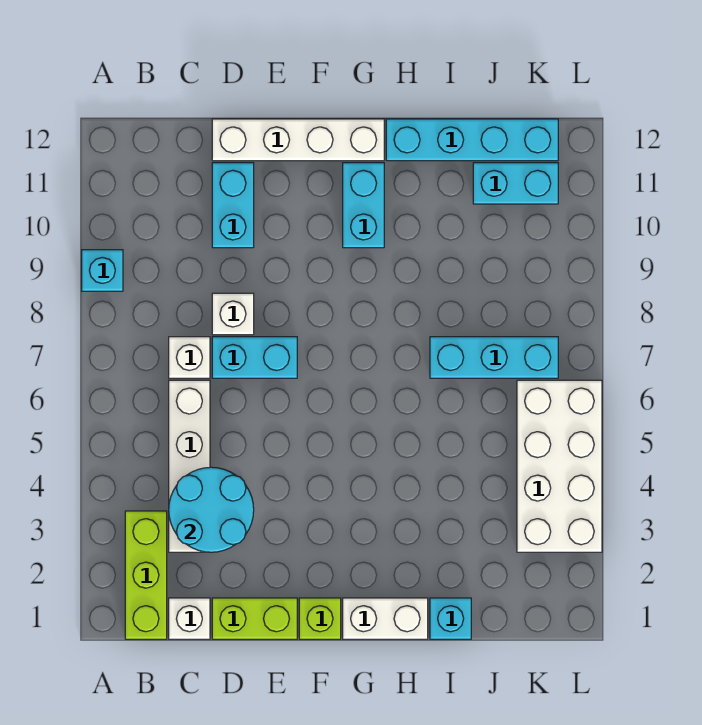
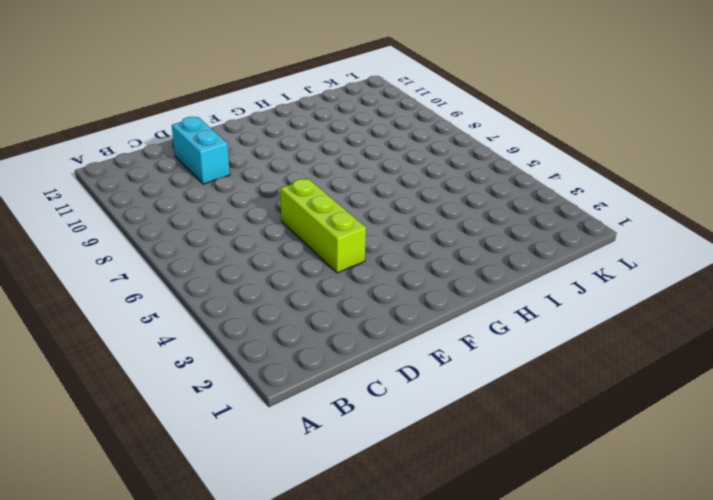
lime 1x3 brick [280,178,366,273] -> lime 1x3 brick moved to [125,511,167,639]
none -> cyan 1x1 brick [82,250,123,291]
none -> white 1x1 brick [169,598,210,639]
none -> white 1x4 brick [169,380,210,552]

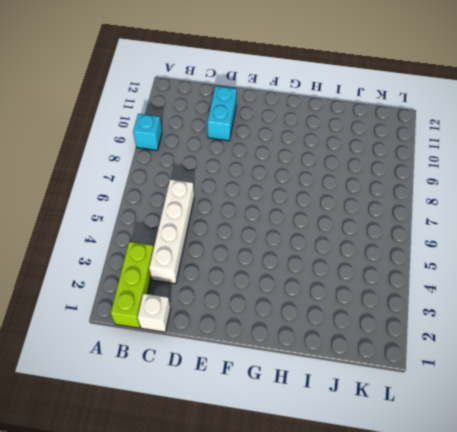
none -> white 1x1 brick [169,337,210,378]
none -> lime 1x2 brick [212,598,297,639]
none -> cyan 1x2 brick [212,337,297,378]

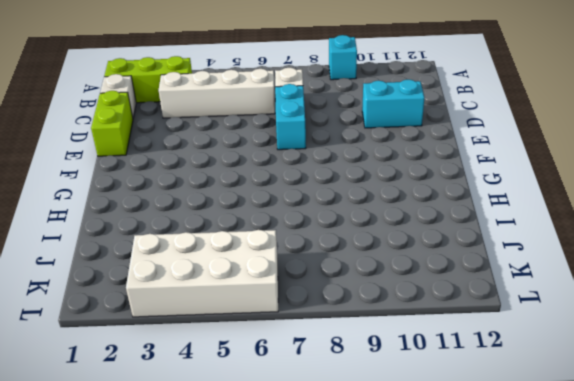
none -> white 1x1 brick [212,293,254,335]
none -> white 1x4 brick [212,119,384,161]
none -> lime 1x1 brick [299,598,341,639]

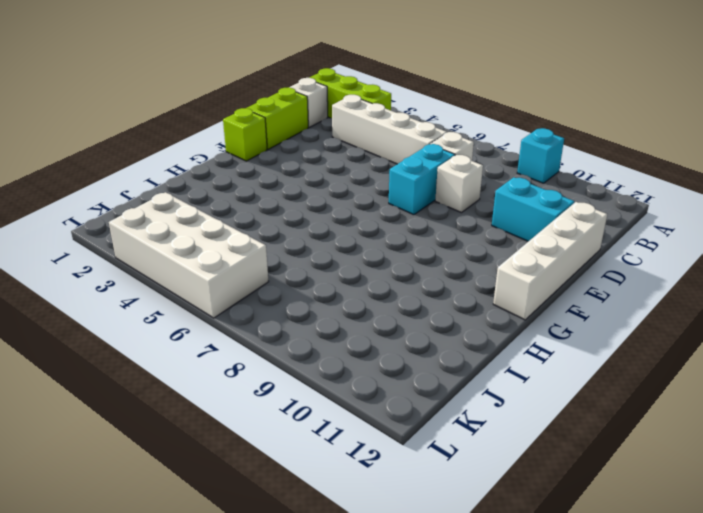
none -> white 1x2 brick [343,598,428,639]
none -> cyan 1x2 brick [343,163,384,248]
none -> cyan 1x4 brick [386,119,558,161]

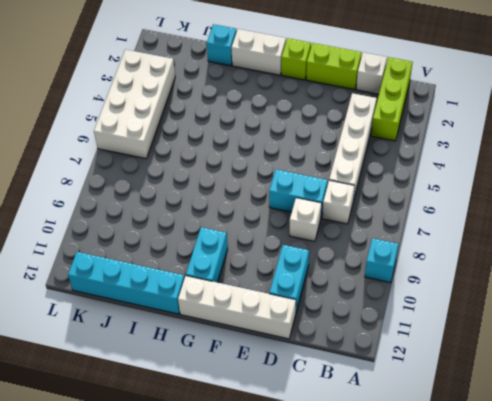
none -> cyan 1x3 brick [430,337,558,378]
none -> cyan 1x2 brick [473,163,558,204]
none -> cyan 2x2 round brick [169,467,254,552]

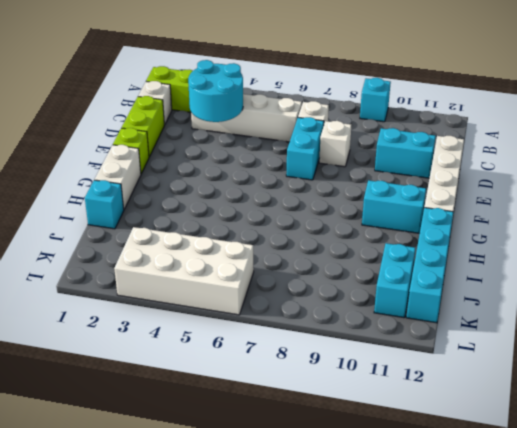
none -> cyan 1x3 brick [430,337,558,378]

